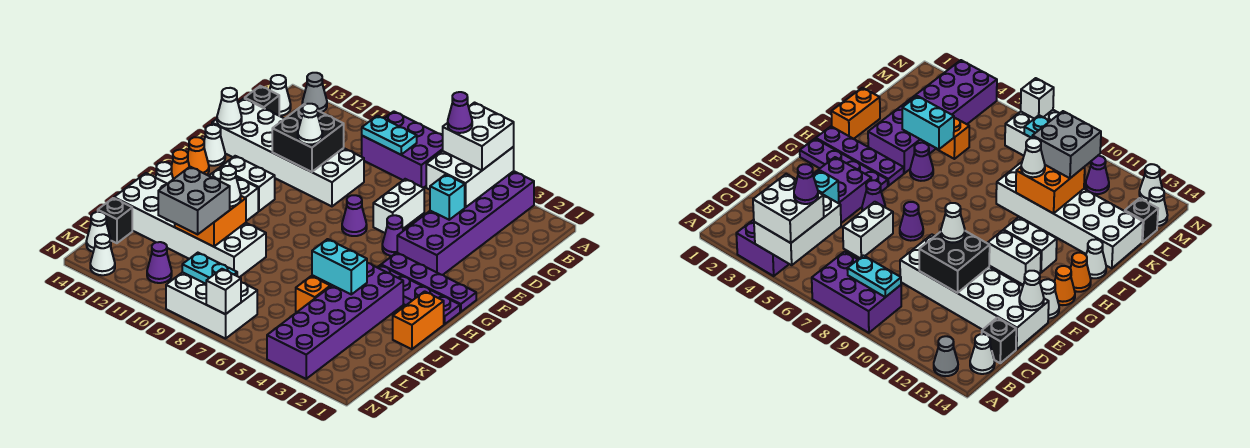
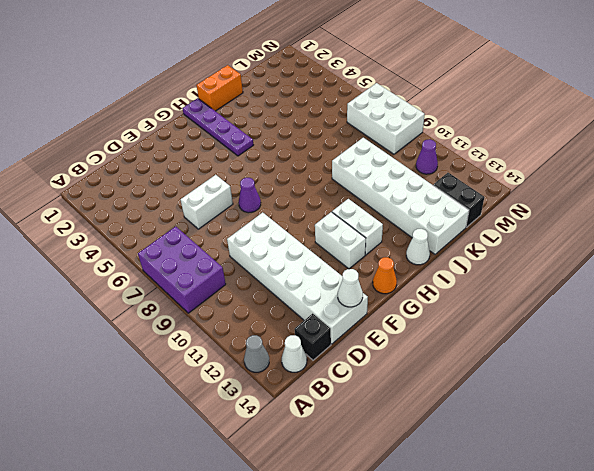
black 1x2 brick [433,173,484,227] -> black 1x1 brick [98,198,132,243]
none -> purple 2x6 brick [397,171,534,275]
none -> purple 1x1 cone [382,215,403,256]
none -> white 1x1 cone [204,125,225,166]
none -> purple 1x4 plate [381,253,476,312]

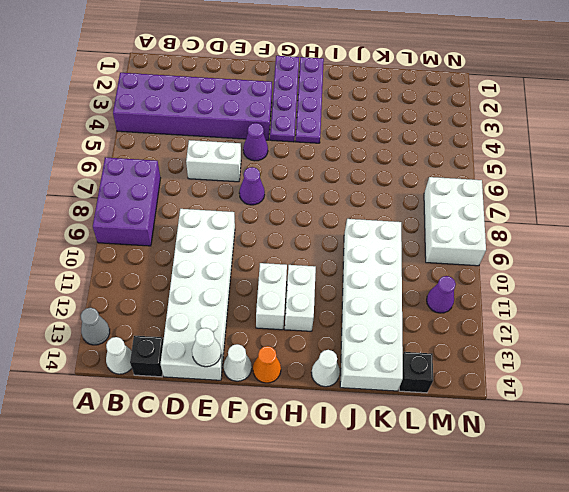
none -> orange 1x1 cone [171,150,190,179]
none -> orange 1x2 brick [393,291,444,349]
none -> purple 2x6 brick [267,263,403,379]
none -> purple 1x1 cone [910,143,933,181]

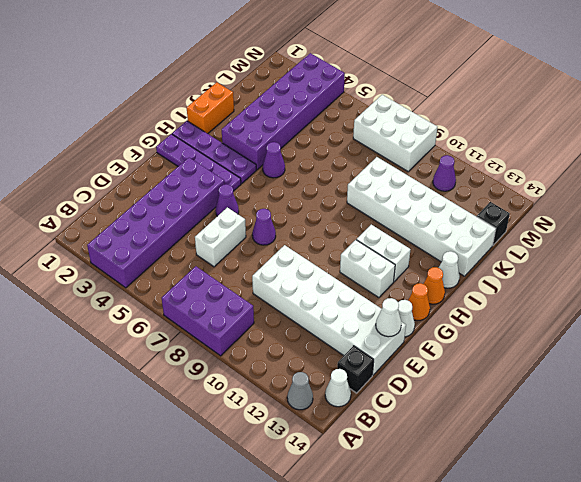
none -> orange 1x1 brick [296,276,330,312]
none -> white 1x1 cone [86,212,111,252]
none -> white 1x1 cone [90,234,115,275]
none -> white 2x3 brick [426,147,514,207]

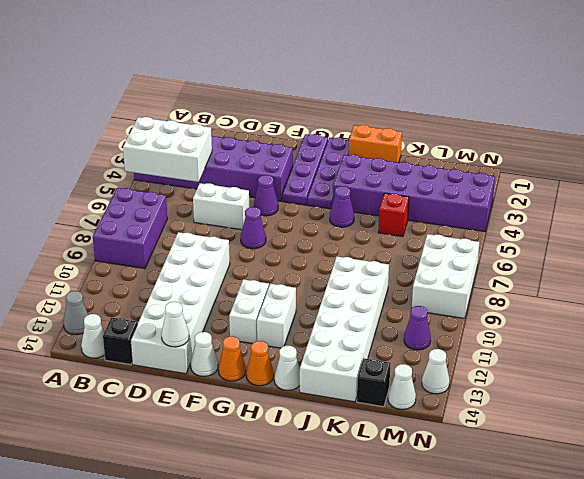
red 1x1 brick [379,193,409,237] -> orange 1x1 brick [296,276,330,312]
none -> cyan 1x2 plate [362,116,417,155]
none -> cyan 1x1 brick [430,174,465,220]
none -> black 2x2 brick [272,104,344,172]
none -> cyan 1x2 brick [312,239,367,294]

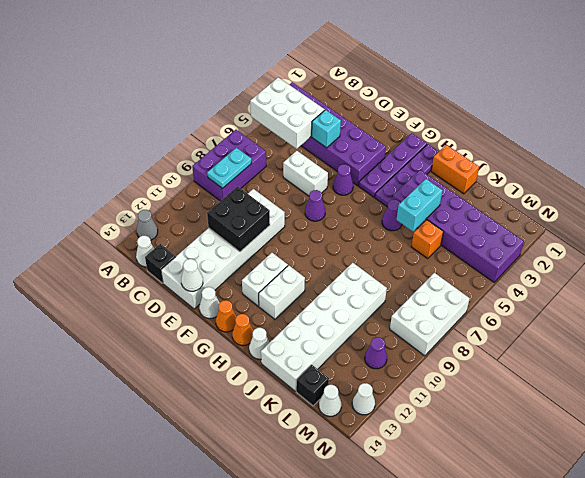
none -> orange 2x2 brick [175,196,246,247]
none -> cyan 1x2 plate [182,253,237,284]
none -> white 1x1 brick [206,269,241,314]
none -> white 2x2 brick [443,103,514,170]

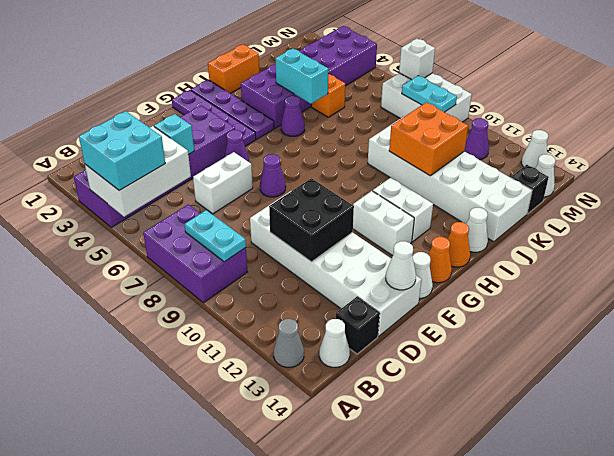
cyan 2x2 brick [79,111,165,191] -> white 2x2 brick [443,103,514,170]
none -> white 1x1 cone [298,104,322,144]
none -> white 1x1 cone [220,166,241,207]
none -> grey 2x2 brick [158,167,230,234]
none -> purple 1x1 cone [448,92,472,133]

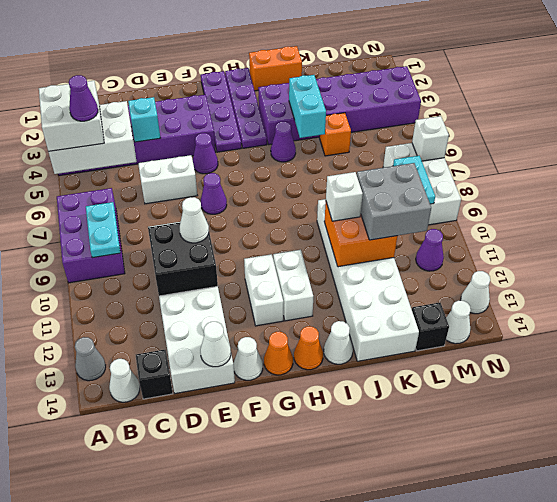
white 1x1 brick [326,172,363,221] -> white 1x1 cone [220,166,241,207]

